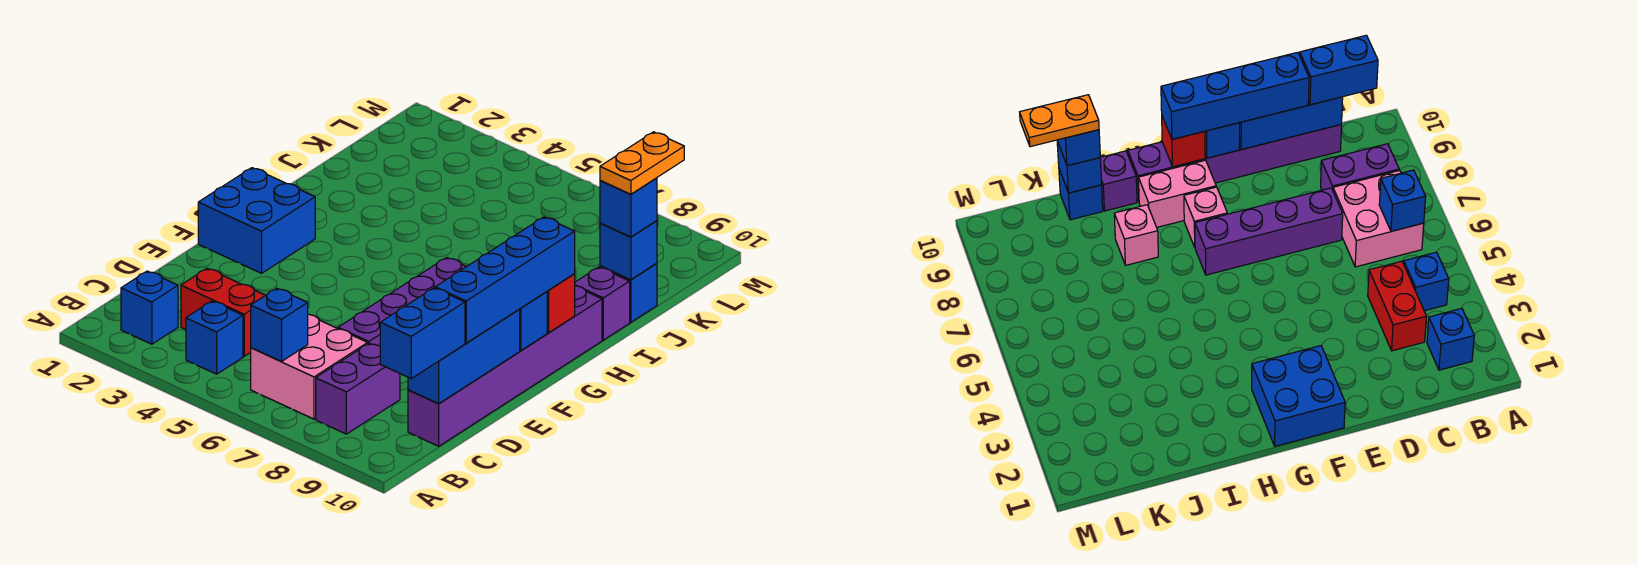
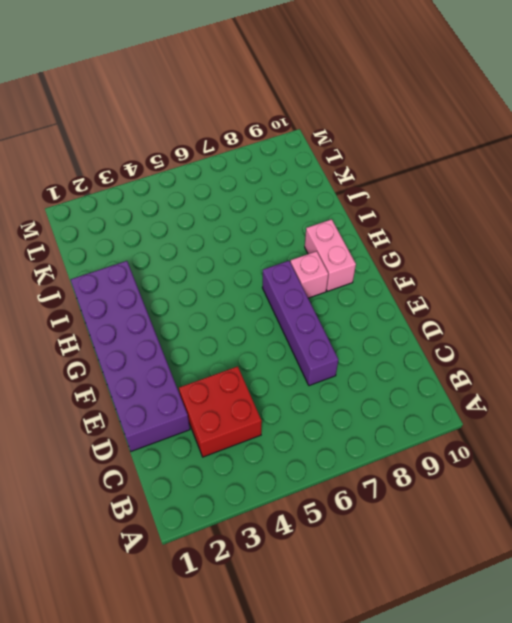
red 2x2 brick [179,366,262,457] -> red 1x2 brick [181,269,265,356]
purple 2x6 brick [71,261,190,451] -> blue 2x2 brick [198,168,315,273]
none -> blue 1x1 brick [121,271,178,344]
none -> blue 1x1 brick [186,301,243,374]
none -> pink 2x2 brick [251,314,368,419]

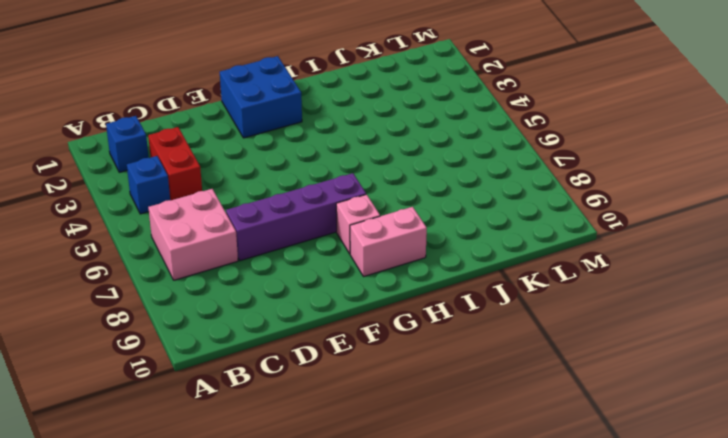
none -> purple 1x2 brick [316,343,400,434]
none -> purple 1x6 brick [408,286,602,446]
none -> pink 1x1 brick [1114,205,1158,265]

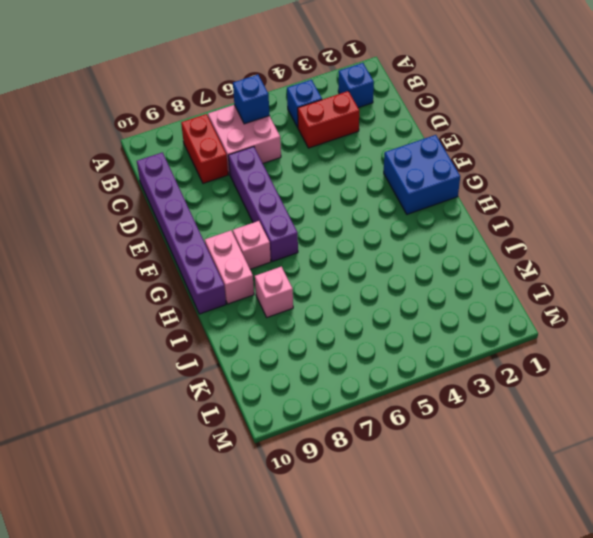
red 1x2 brick [181,114,228,183] -> purple 1x2 brick [316,343,400,434]
none -> purple 1x1 brick [575,267,630,340]
none -> blue 1x1 brick [600,263,657,322]
none -> blue 1x3 brick [408,309,520,404]

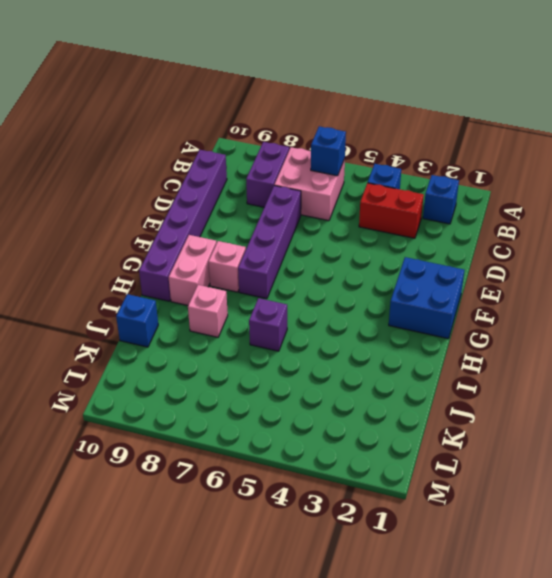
purple 1x1 brick [249,298,287,351] -> purple 1x1 brick moved to [575,267,630,340]
none -> blue 1x3 brick [408,309,520,404]
none -> blue 1x1 brick [520,292,547,350]
none -> red 1x1 brick [547,274,575,333]

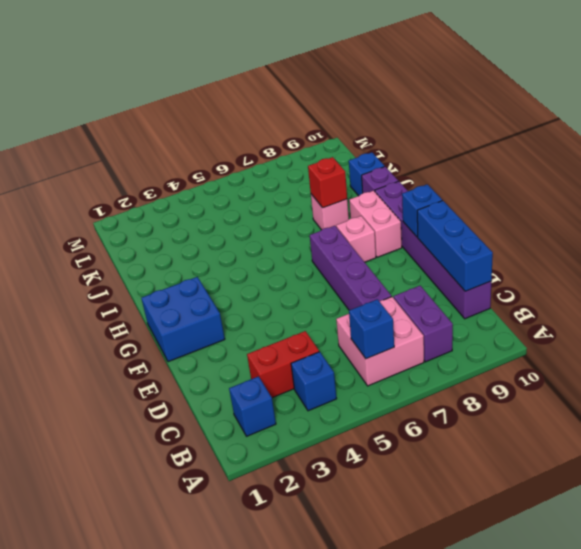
red 1x1 brick [308,157,347,208] -> red 1x1 brick moved to [547,274,575,333]
none -> blue 1x1 brick [600,221,657,280]
none -> blue 1x2 brick [380,288,465,379]
none -> blue 1x4 brick [435,217,575,343]

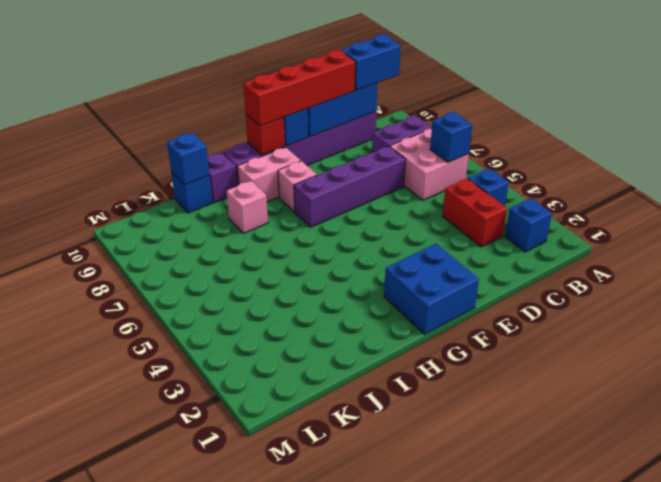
red 1x4 brick [243,50,356,126] -> blue 1x4 brick [435,217,575,343]
none -> blue 1x1 brick [600,178,657,237]
none -> orange 1x2 plate [600,132,684,194]

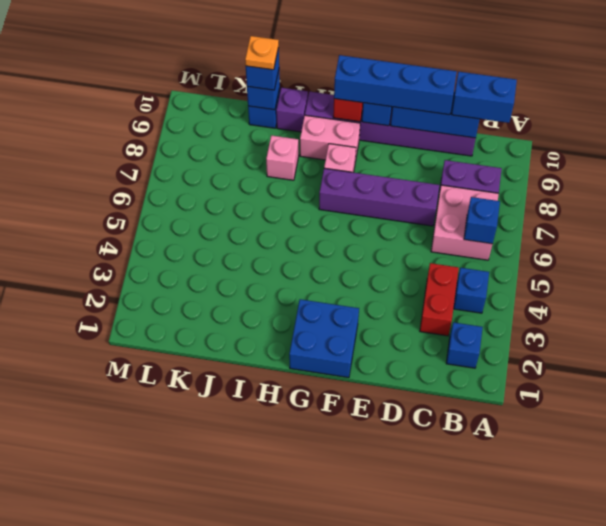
orange 1x1 plate [245,36,279,70] -> orange 1x2 plate [600,132,684,194]

